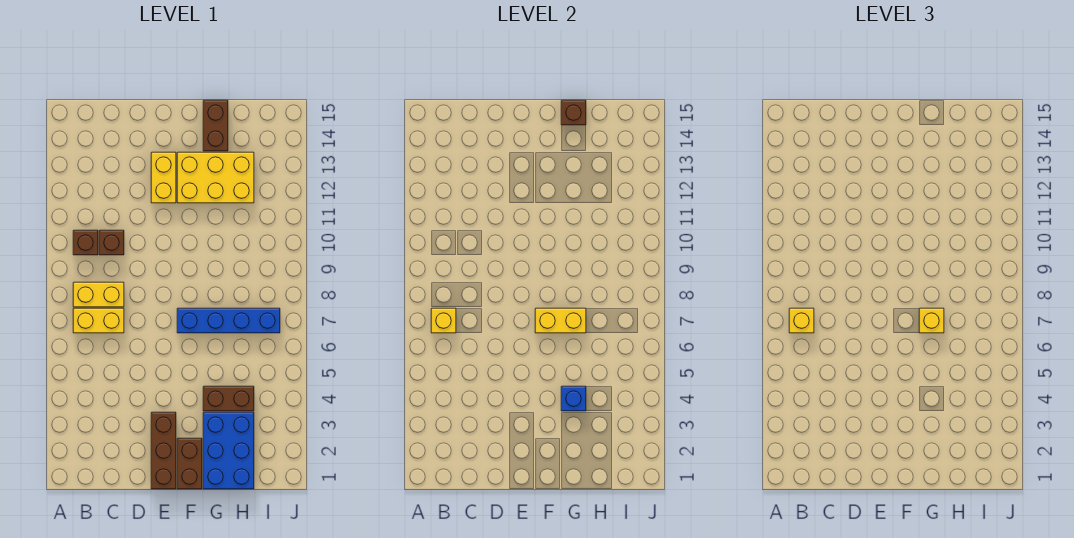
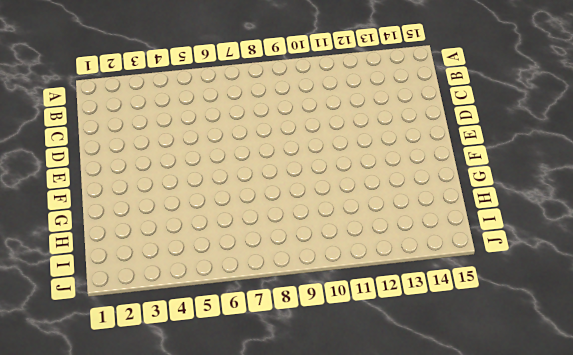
none -> yellow 1x2 brick [73,308,124,333]
none -> yellow 1x2 brick [73,282,124,307]
none -> brown 1x1 brick [73,230,98,255]

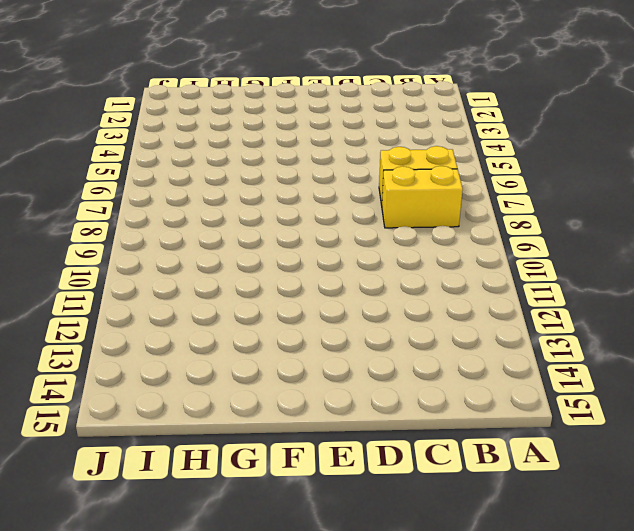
none -> brown 1x1 brick [73,230,98,255]
none -> brown 1x1 brick [99,230,124,255]
none -> brown 1x3 brick [151,412,176,489]

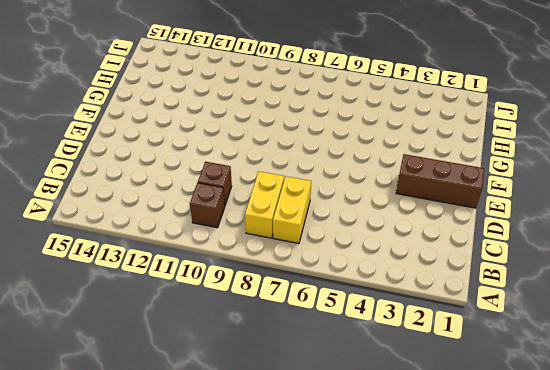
none -> yellow 1x2 brick [151,152,176,203]
none -> brown 1x2 brick [177,438,202,489]
none -> blue 1x4 brick [177,308,280,333]

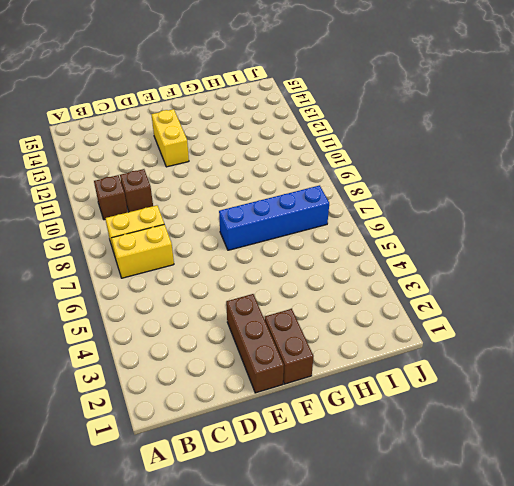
none -> yellow 2x3 brick [177,152,254,203]
none -> blue 2x3 brick [203,412,254,489]
none -> brown 1x2 brick [203,386,254,411]

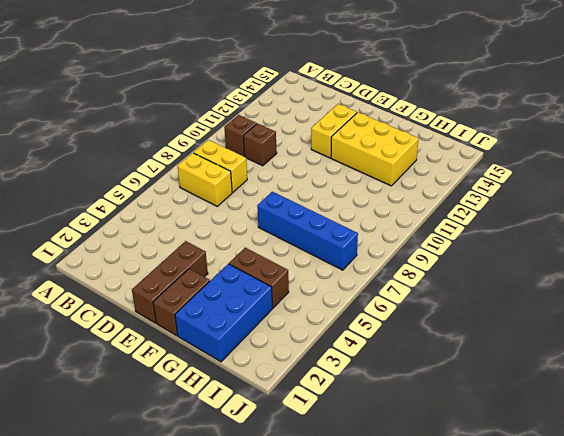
none -> brown 1x2 brick [203,100,228,151]
none -> yellow 1x1 brick [431,308,456,333]
none -> yellow 1x2 brick [535,308,586,333]

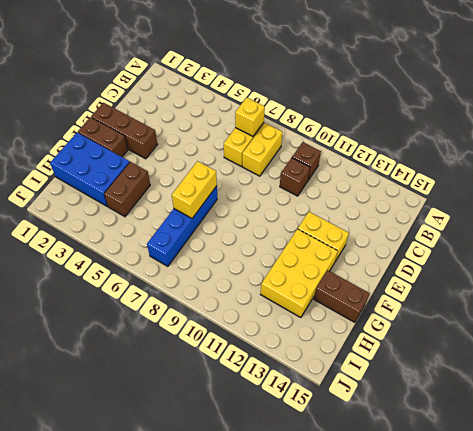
none -> blue 1x1 brick [561,386,586,411]
none -> brown 1x1 brick [561,100,586,125]
none -> yellow 1x1 brick [789,308,814,333]

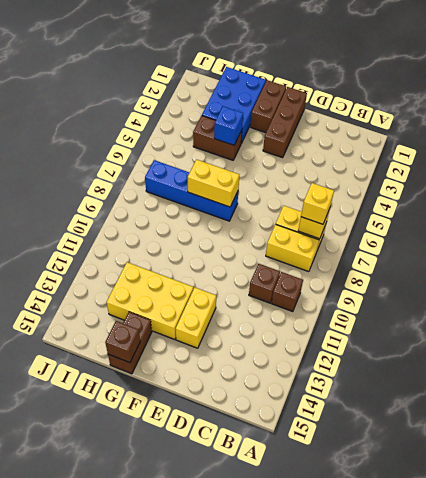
none -> yellow 1x1 brick [919,308,944,333]

